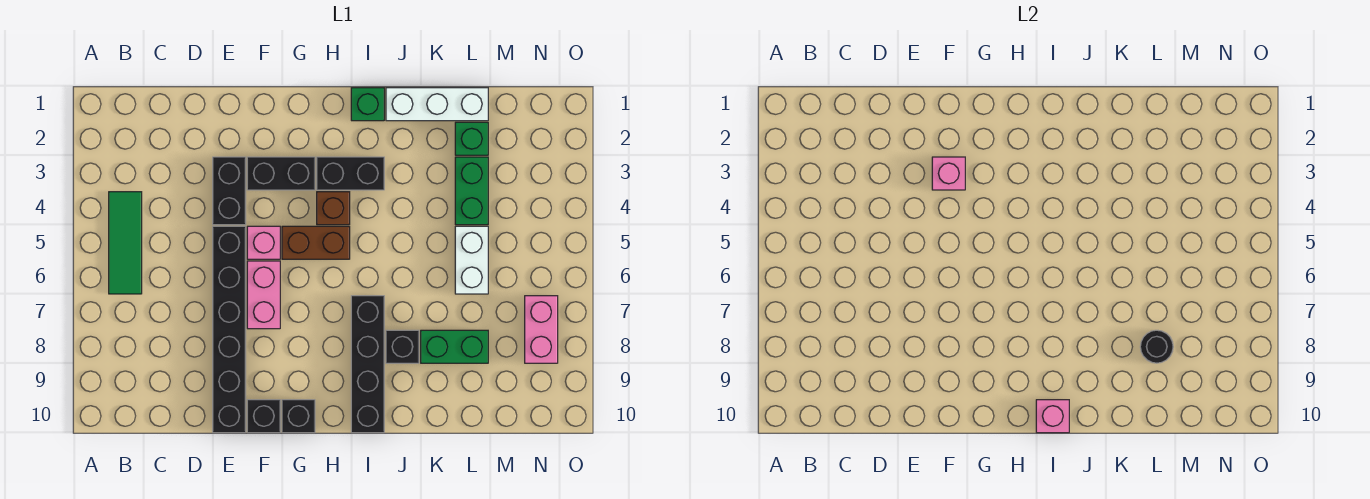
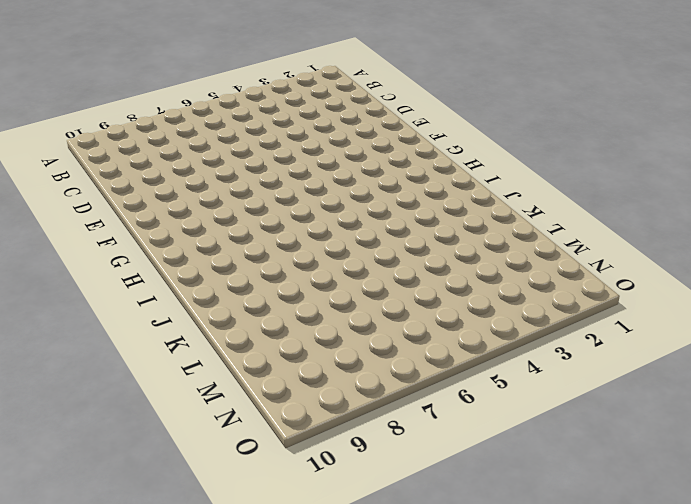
none -> green 1x3 tile [109,192,142,294]
none -> black 1x2 brick [213,157,246,225]
none -> black 1x6 brick [213,226,246,433]

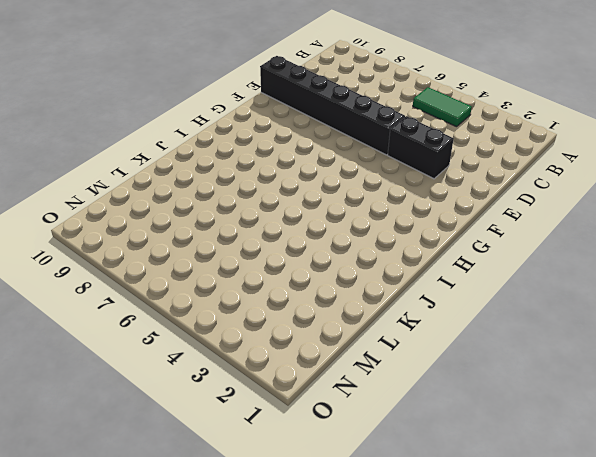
green 1x2 tile [413,87,472,127] -> green 1x3 tile [109,192,142,294]
none -> black 1x2 brick [247,157,315,190]
none -> pink 1x1 brick [247,226,280,259]
none -> pink 1x2 brick [247,261,280,329]

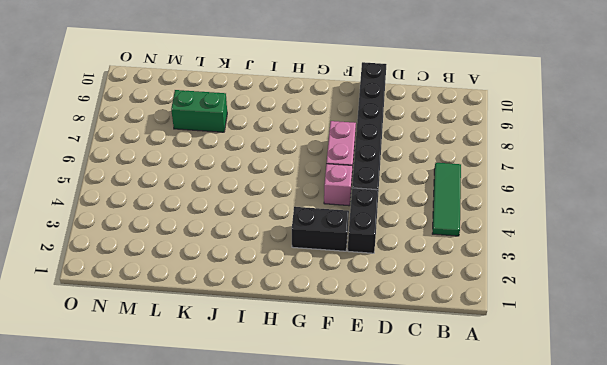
none -> black 1x1 brick [247,400,280,433]
none -> brown 1x2 brick [282,226,350,259]
none -> black 1x1 brick [282,400,315,433]

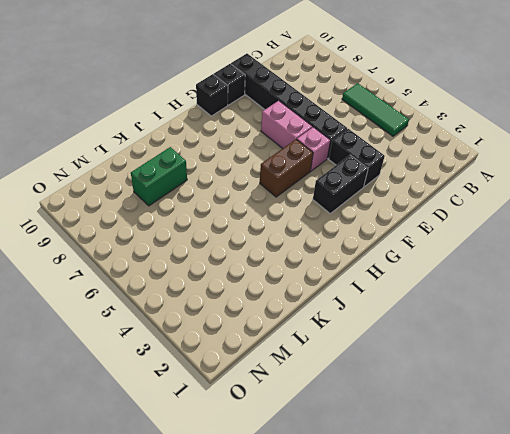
none -> black 1x2 brick [317,157,384,190]
none -> brown 1x1 brick [317,192,350,225]
none -> green 1x1 brick [351,88,384,121]

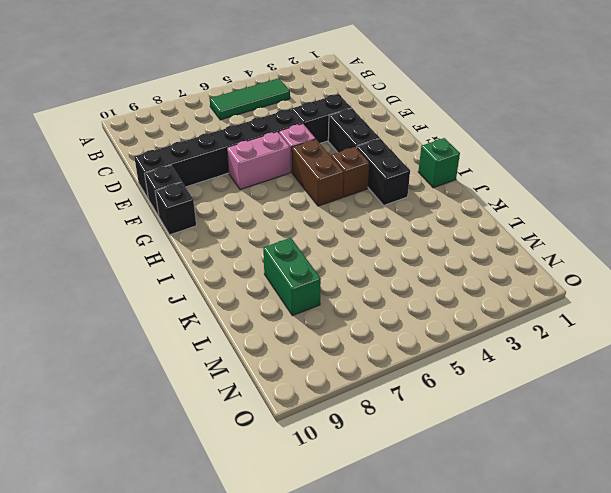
none -> black 1x4 brick [351,296,384,433]
none -> white 1x3 brick [386,88,488,121]
none -> black 1x1 brick [386,330,419,363]

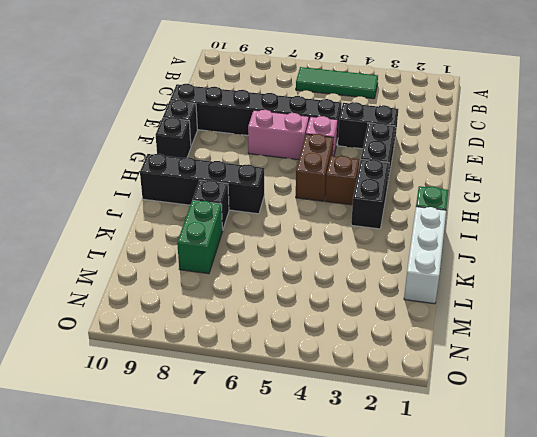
none -> green 1x1 brick [455,122,488,155]
none -> green 1x2 brick [455,157,488,225]
none -> white 1x2 brick [455,226,488,294]

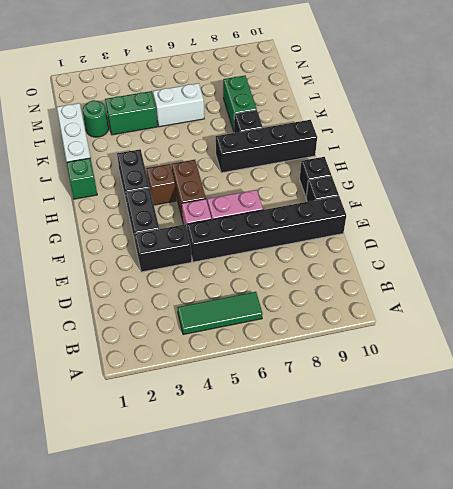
green 1x1 round brick [83,100,109,137] -> green 1x1 brick [455,122,488,155]
none -> pink 1x2 brick [525,296,558,363]
none -> pink 1x1 brick [932,157,965,190]
none -> pink 1x1 brick [1036,400,1069,433]

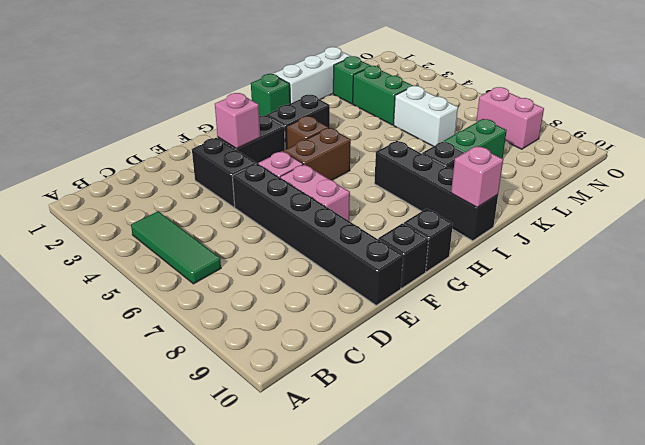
none -> black 1x1 round brick [1140,330,1173,363]

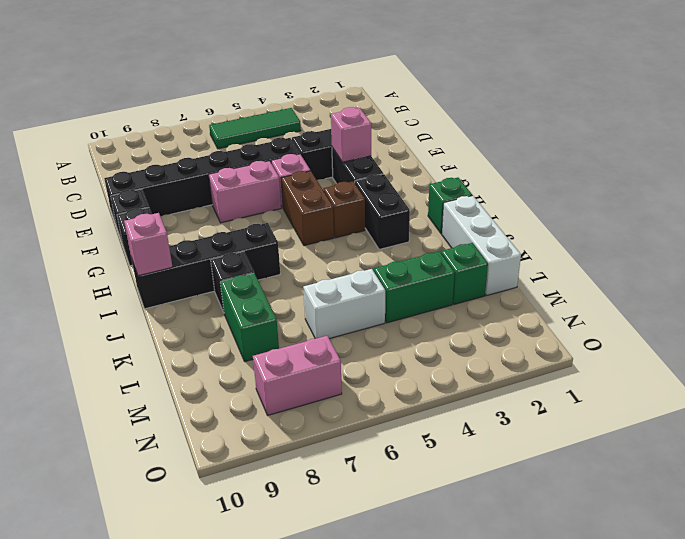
none -> black 1x1 round brick [1140,330,1173,363]

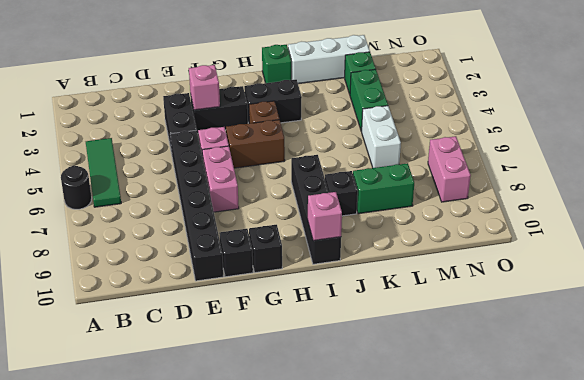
black 1x1 round brick [61,166,92,209] -> black 1x1 round brick moved to [1140,330,1173,363]

